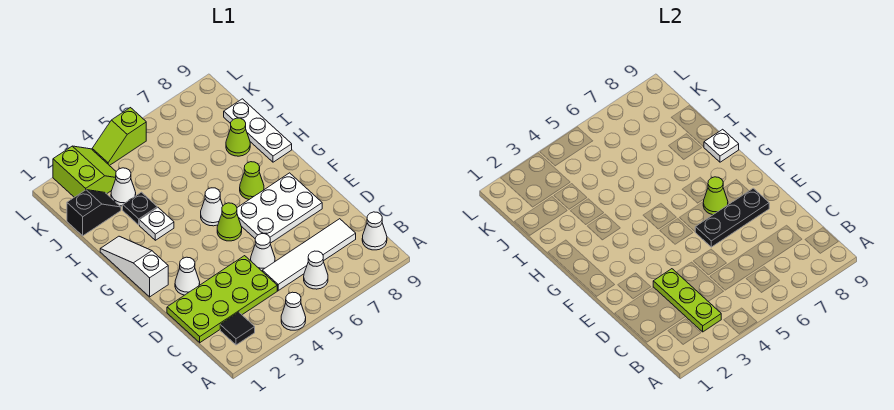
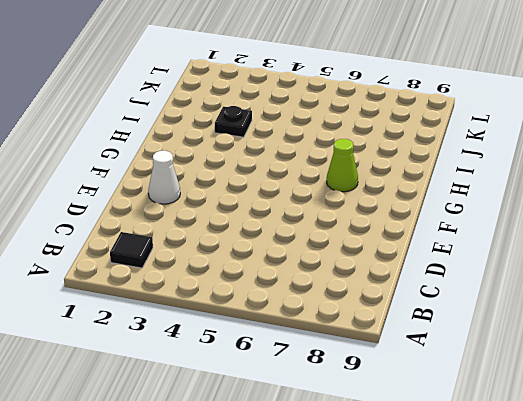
none -> white 1x1 cone [281,292,306,330]
none -> white 1x1 cone [304,251,328,289]
none -> white 1x1 cone [362,212,387,250]

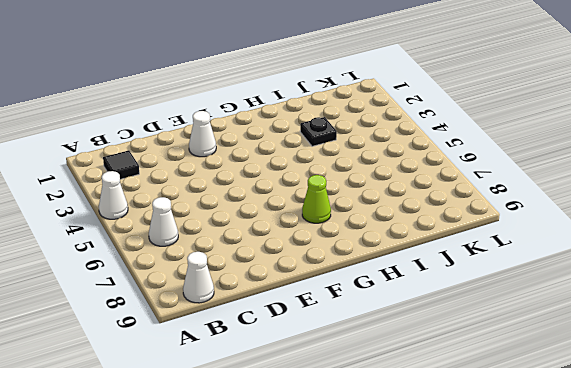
none -> lime 2x4 plate [167,256,277,343]
none -> white 1x4 tile [262,219,356,291]
none -> white 1x1 cone [251,234,275,271]

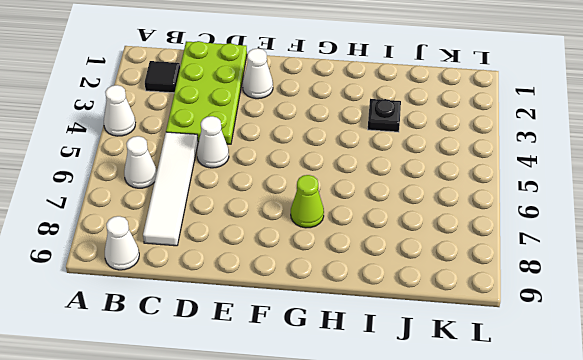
none -> white 2x3 plate [237,173,322,243]
none -> white 1x3 slope [100,236,168,297]
none -> lime 1x1 cone [217,203,242,241]

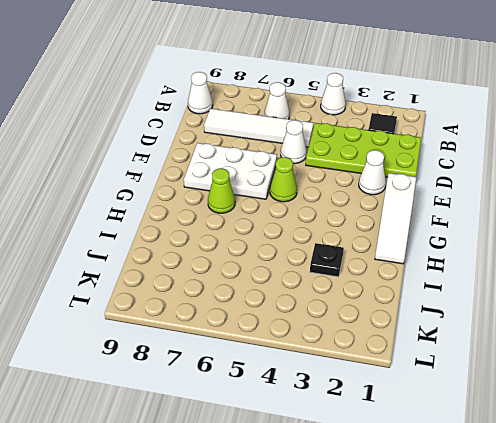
none -> white 1x1 cone [201,188,223,226]
none -> white 1x1 plate [140,208,174,240]
none -> white 1x3 plate [224,99,292,162]

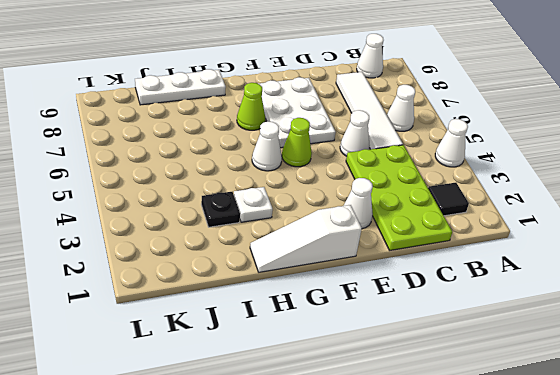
none -> lime 1x1 cone [226,118,250,156]
none -> black 1x2 slope [67,190,121,236]
none -> white 1x1 cone [111,168,136,206]

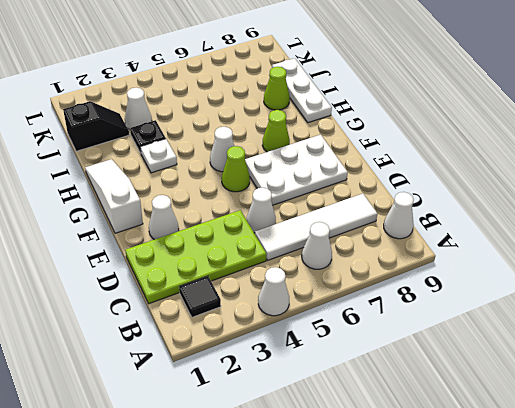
none -> lime 2x2 slope [53,146,116,197]
none -> lime 1x2 slope [92,108,146,166]
none -> lime 1x3 plate [653,269,721,332]

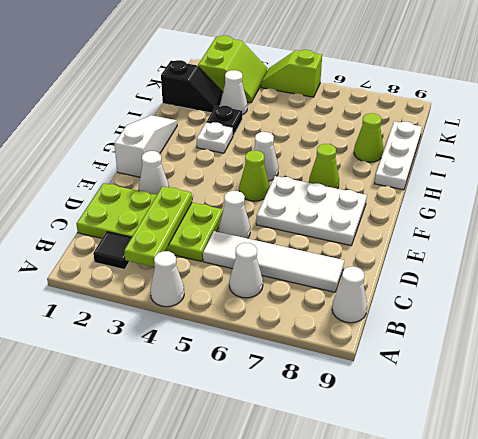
none -> black 1x3 plate [695,188,769,247]
none -> lime 1x1 cone [703,177,728,215]
none -> white 1x1 plate [704,129,739,162]

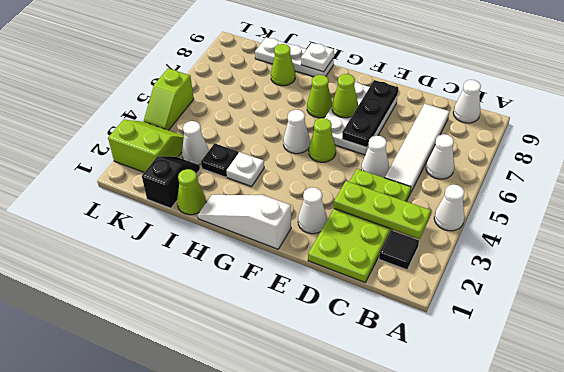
lime 1x1 cone [177,169,206,215] -> none

